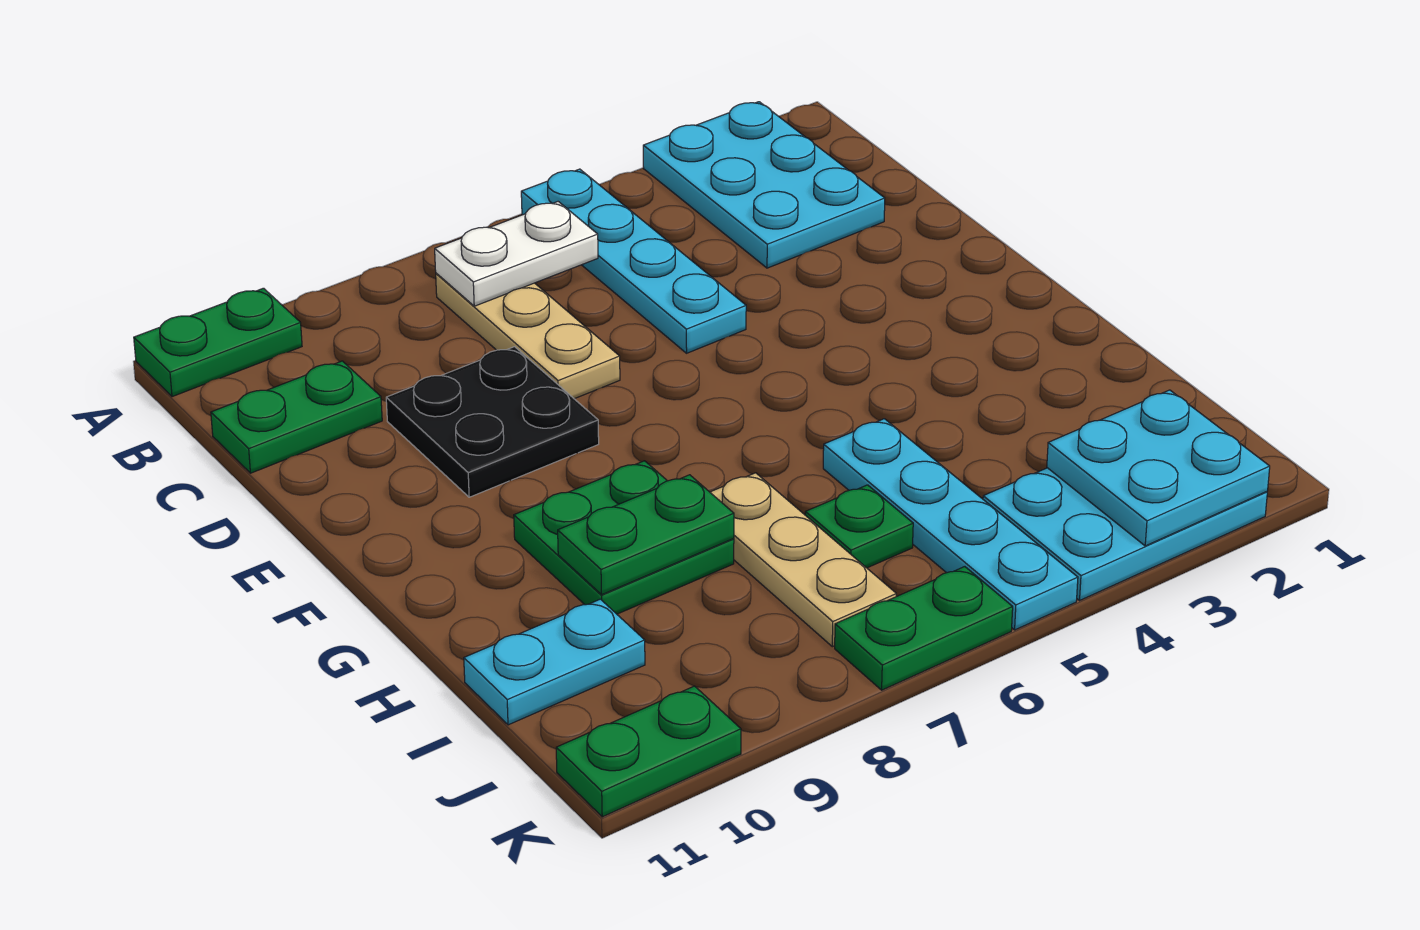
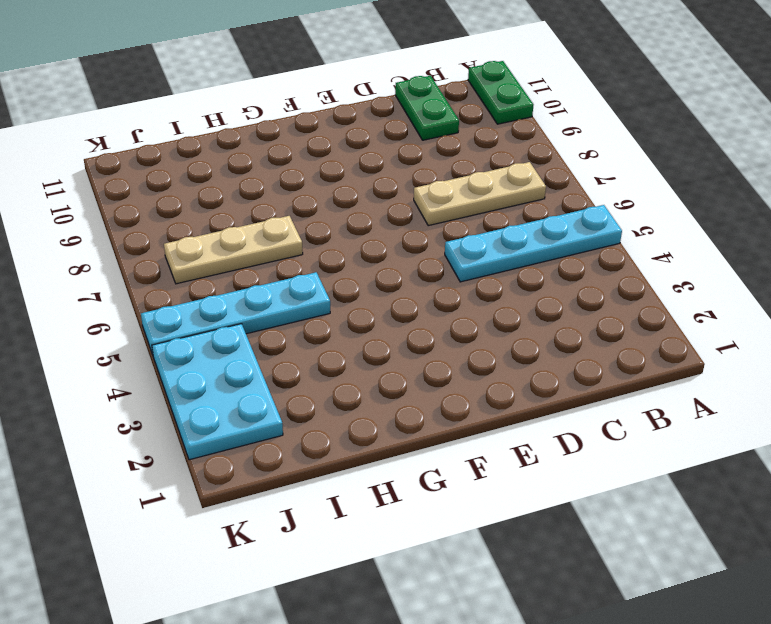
none -> cyan 2x3 plate [643,102,885,268]
none -> black 2x2 plate [386,347,599,497]
none -> green 2x2 plate [514,461,734,614]

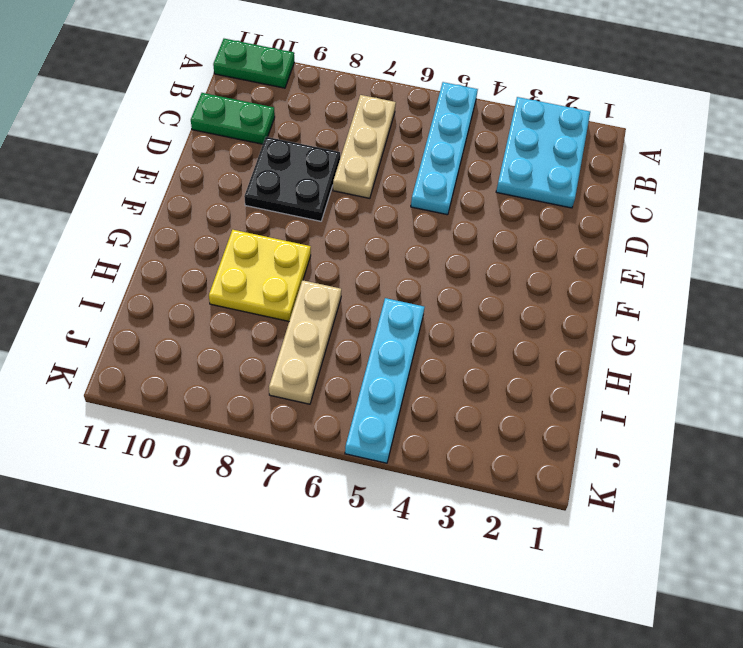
yellow 2x2 plate [209,230,311,321] -> green 2x2 plate [514,461,734,614]
none -> green 1x1 plate [805,485,913,568]
none -> cyan 1x2 plate [464,599,645,725]
none -> cyan 2x3 plate [983,468,1267,600]

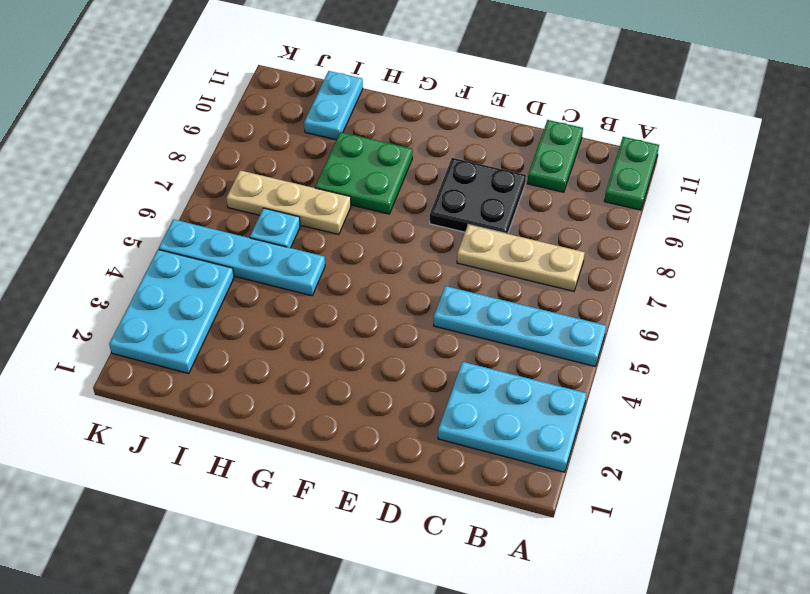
cyan 1x1 plate [250,208,300,248] -> green 1x1 plate [805,485,913,568]
none -> green 1x2 plate [835,567,1013,690]
none -> green 1x2 plate [556,686,741,817]
none -> white 1x2 plate [435,202,598,306]

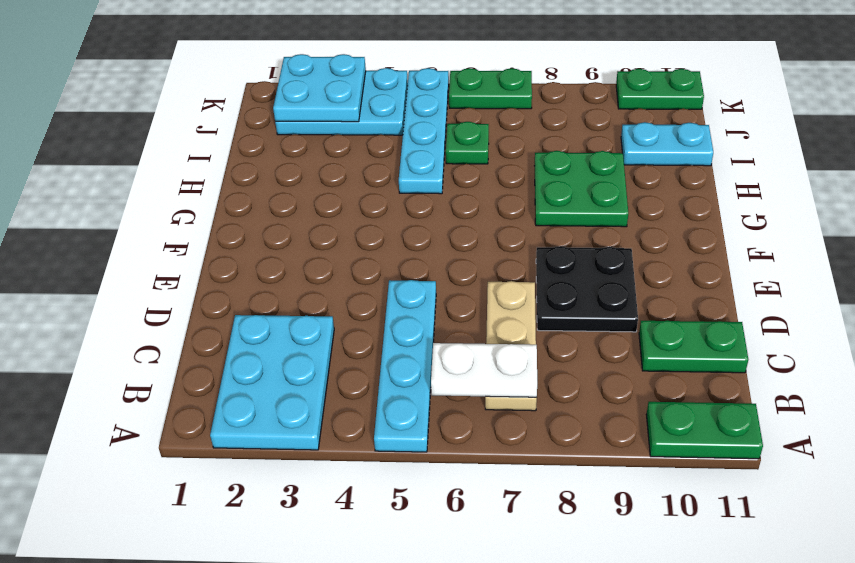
none -> tan 1x3 plate [710,473,896,647]
none -> green 1x2 plate [558,475,734,595]

